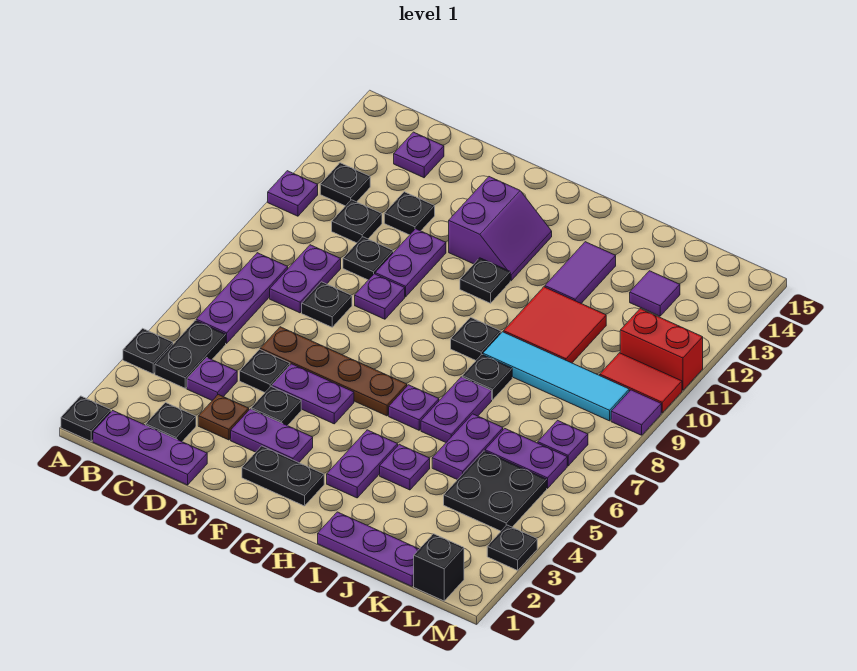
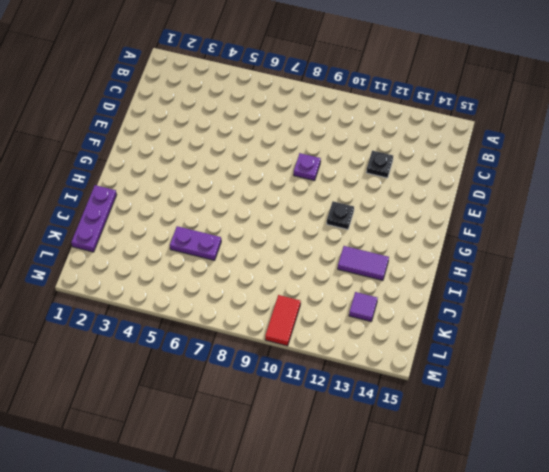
none -> black 1x1 plate [61,396,111,441]
none -> black 1x1 plate [123,328,173,374]
none -> purple 1x1 plate [268,171,318,216]
none -> purple 1x3 plate [93,411,207,485]

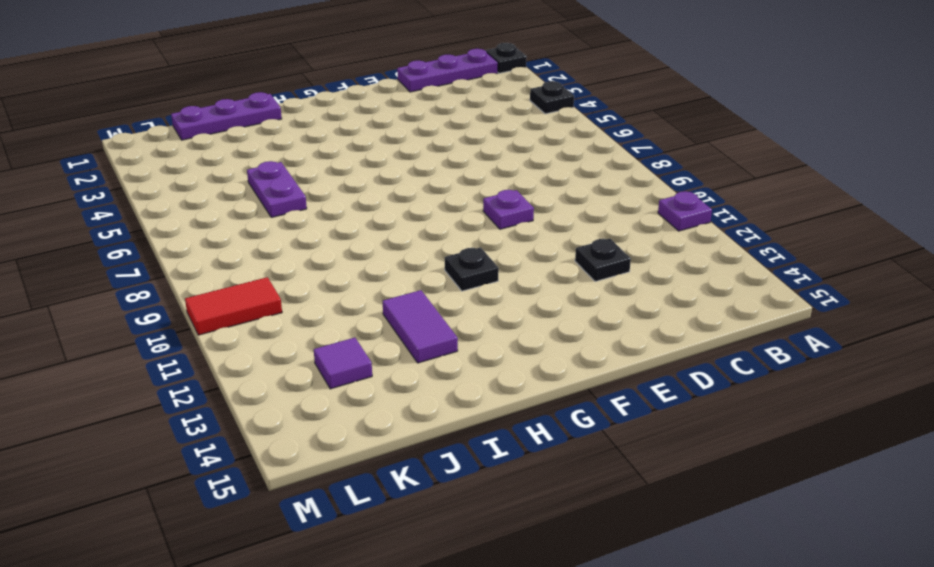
none -> black 1x2 plate [155,320,226,388]
none -> purple 1x3 plate [196,253,288,343]
none -> black 1x1 plate [320,163,370,206]
none -> black 1x1 plate [146,403,196,442]

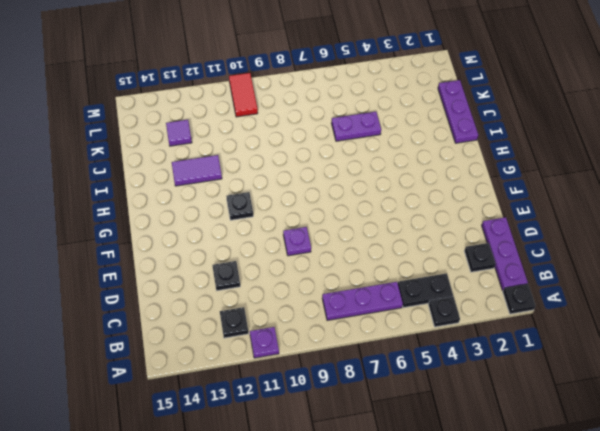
none -> purple 1x1 plate [187,358,237,400]
none -> purple 1x2 plate [270,245,341,313]
none -> black 1x1 plate [332,200,382,243]
none -> purple 1x1 plate [394,132,444,178]

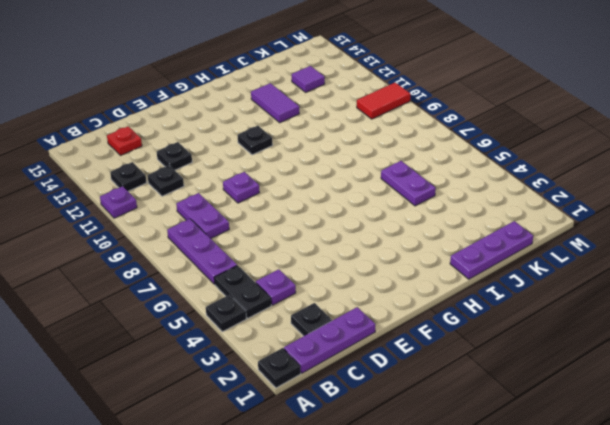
red 1x1 plate [107,126,142,156] -> purple 1x1 plate [394,132,444,178]
none -> brown 1x1 plate [198,395,249,440]
none -> black 1x1 plate [240,349,290,392]
none -> brown 1x4 plate [260,327,407,416]
none -> black 1x1 plate [302,282,352,327]

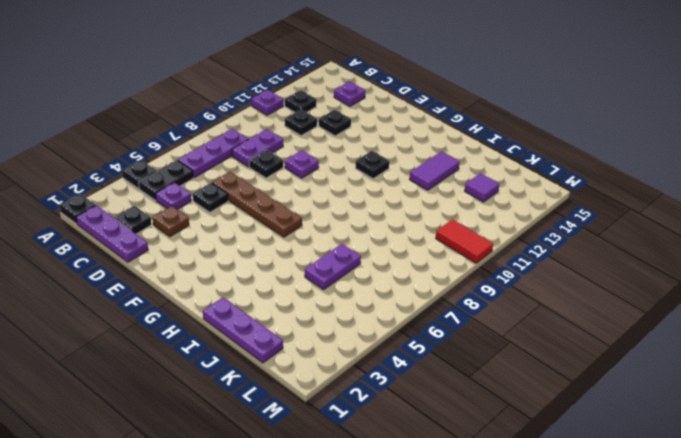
none -> black 1x1 plate [343,237,393,280]
none -> purple 1x2 plate [231,409,313,463]
none -> black 1x1 plate [251,387,301,426]
none -> purple 1x2 plate [272,364,354,424]

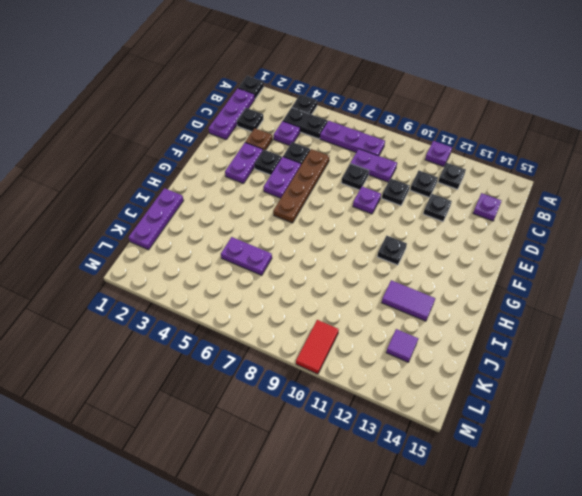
none -> purple 1x2 plate [375,229,446,297]
none -> black 1x2 plate [242,446,324,506]
none -> purple 2x2 slope [449,177,552,281]
none -> purple 1x2 plate [327,430,398,498]

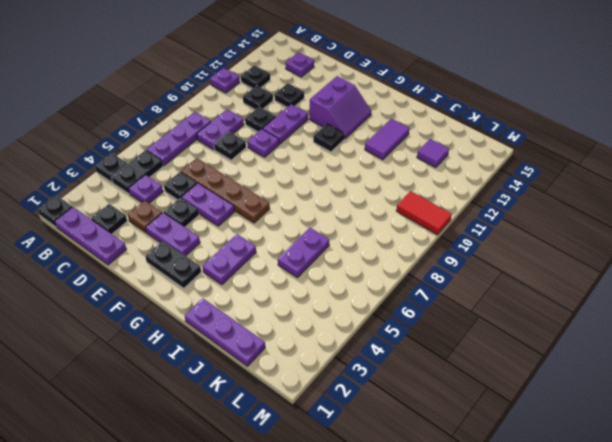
none -> purple 1x1 plate [389,385,439,430]
none -> black 1x1 plate [451,317,501,360]
none -> purple 1x1 plate [380,444,430,490]
none -> purple 1x2 plate [421,377,492,442]

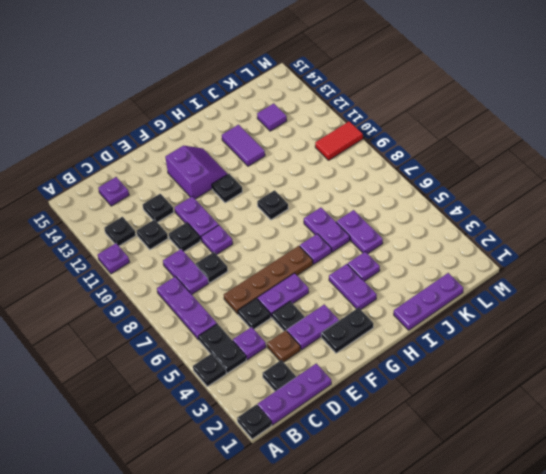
none -> black 1x1 plate [462,355,512,400]
none -> cyan 1x4 tile [483,332,629,421]
none -> red 2x2 tile [504,287,606,363]
none -> black 2x2 plate [444,451,547,531]

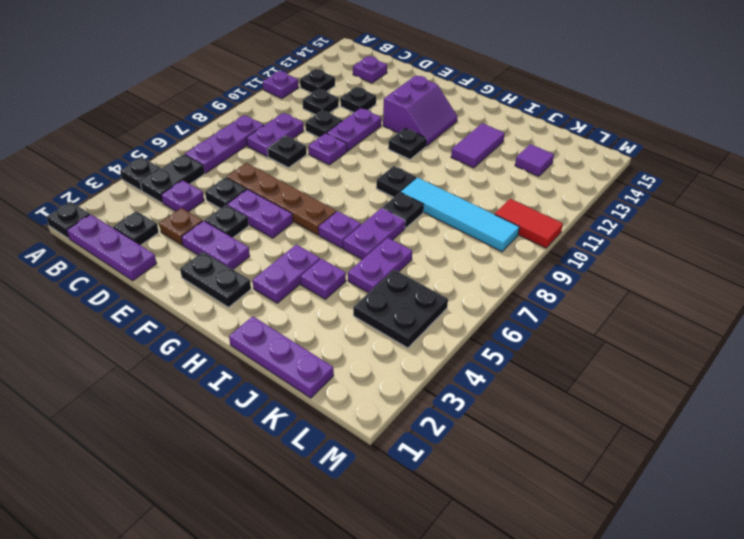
none -> red 2x2 tile [504,287,606,363]
none -> purple 1x2 plate [485,429,567,488]
none -> black 1x1 brick [414,534,464,601]
none -> purple 1x1 plate [538,420,588,466]

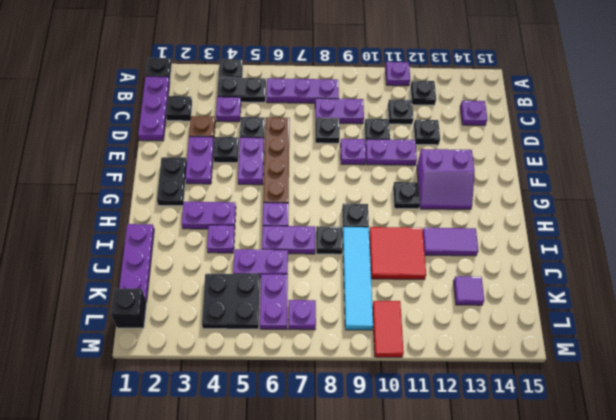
none -> red 1x2 brick [620,309,703,390]
none -> black 1x1 plate [487,525,537,570]
none -> purple 1x1 tile [611,390,661,435]

